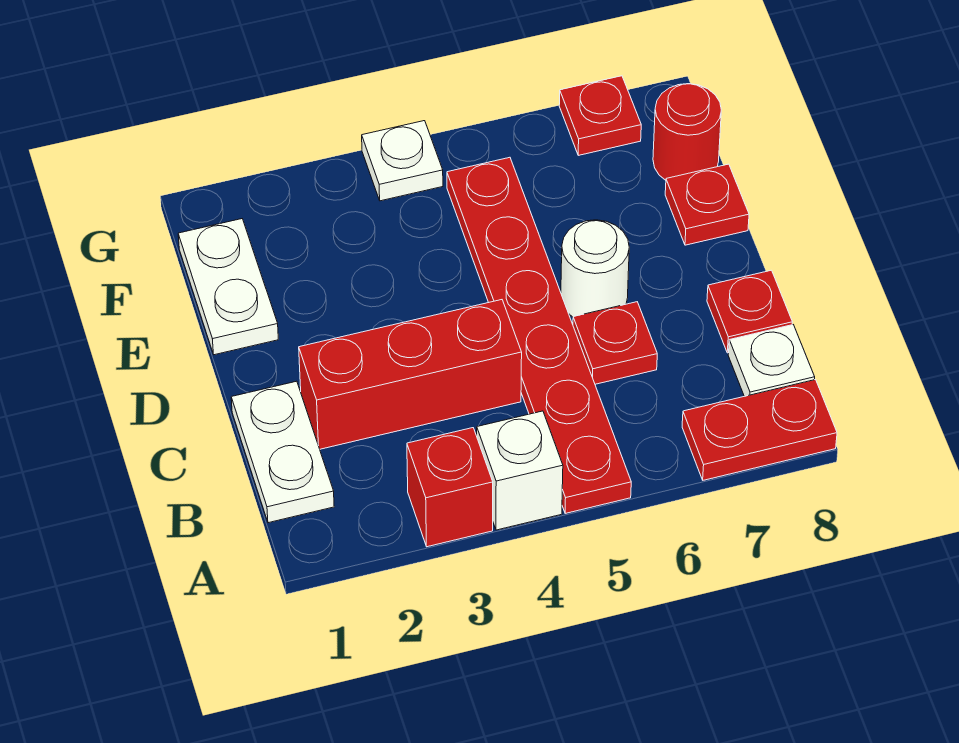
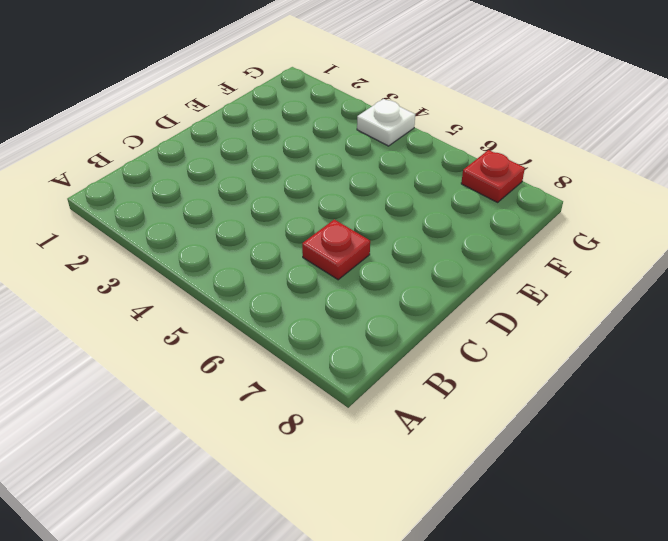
none -> red 1x1 brick [407,428,493,547]
none -> white 1x1 brick [477,411,563,530]
none -> red 1x6 plate [447,157,631,514]

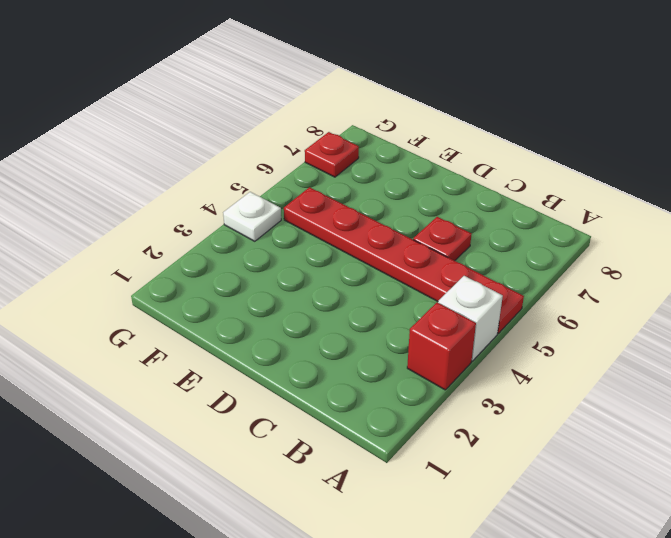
none -> red 1x2 plate [682,380,837,480]
none -> white 1x2 plate [231,381,334,523]
none -> white 1x1 plate [728,325,815,396]

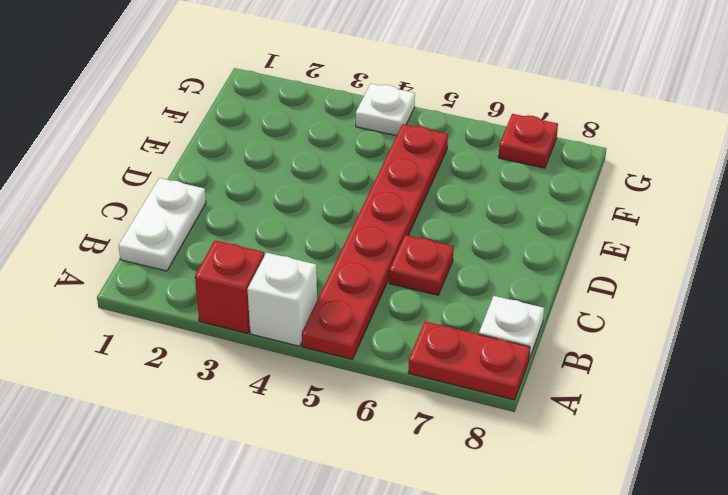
none -> red 1x3 brick [299,300,522,449]
none -> red 1x1 plate [707,270,792,353]
none -> white 1x1 round brick [561,220,629,317]

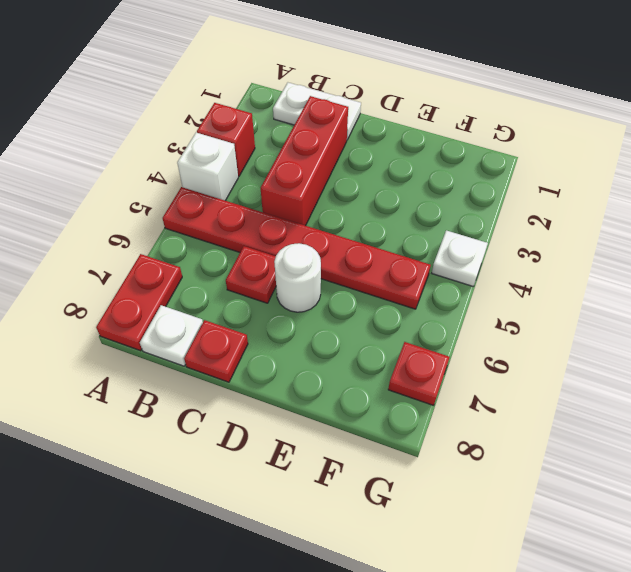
none -> white 1x2 plate [178,219,278,355]
none -> red 1x1 plate [665,164,749,245]
none -> red 1x1 round brick [653,84,721,180]

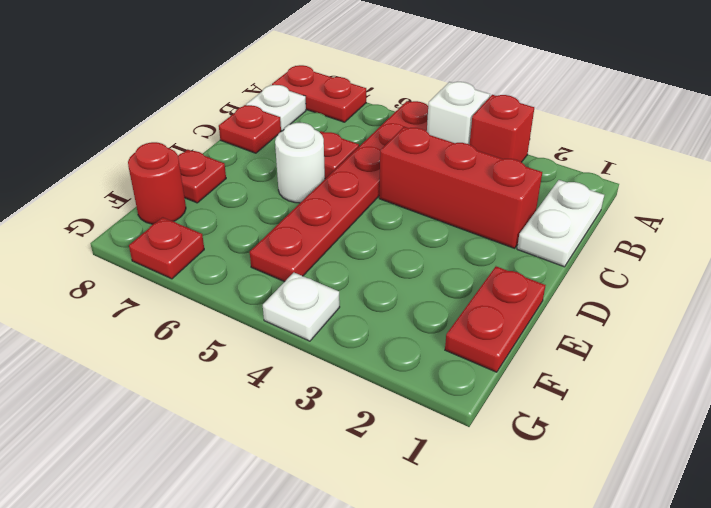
red 1x2 plate [445,266,546,372] -> white 1x2 plate [178,219,278,355]

